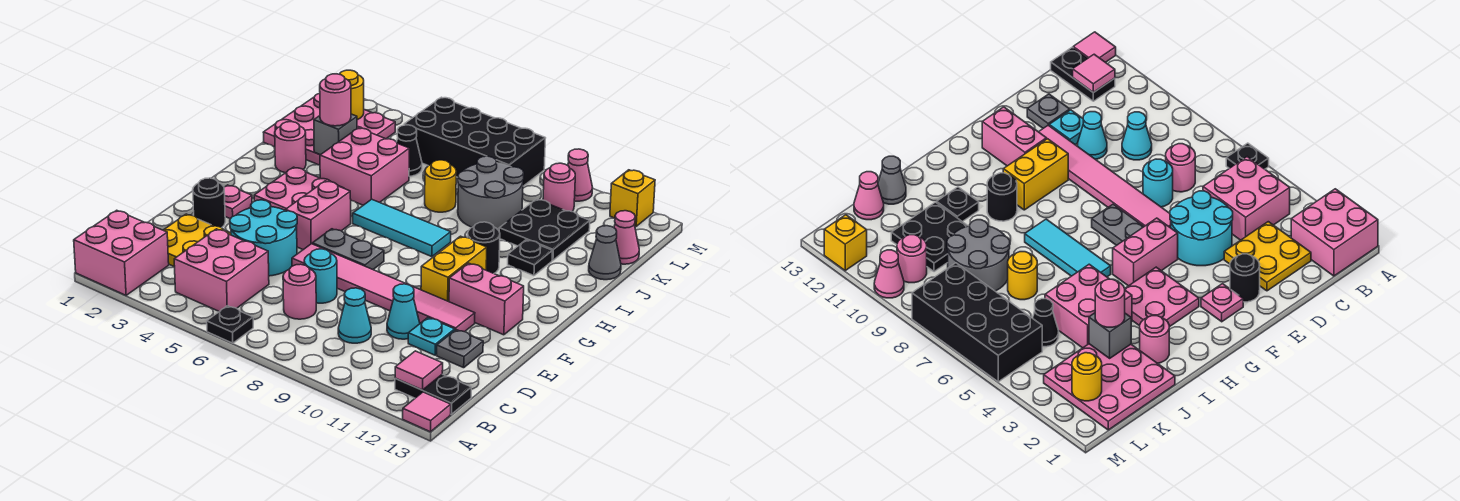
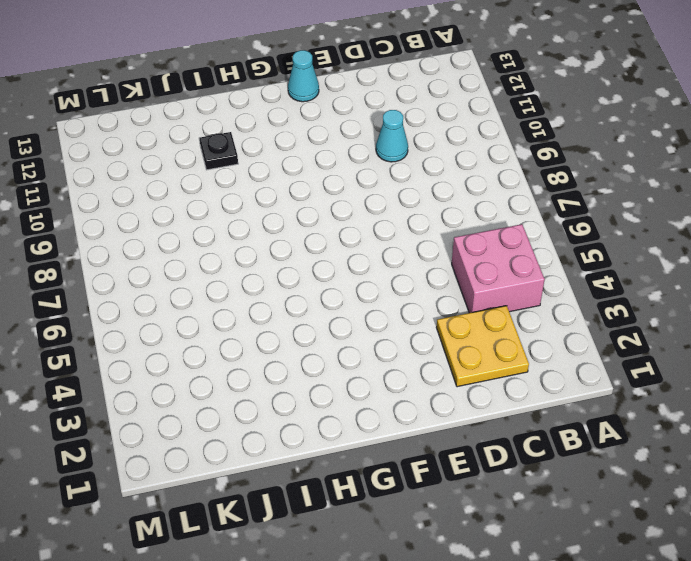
cyan 1x1 cone [288,50,319,102] -> cyan 1x1 cone moved to [338,288,371,343]
none -> pink 2x2 brick [74,210,169,295]
none -> black 1x1 plate [207,306,253,343]
none -> pink 1x1 tile [403,392,451,432]
none -> black 1x2 plate [395,374,471,414]

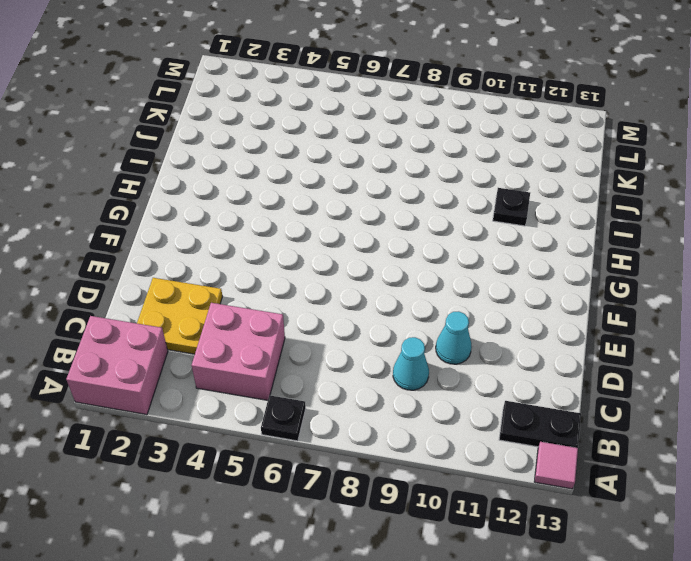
none -> pink 1x1 round brick [283,264,316,319]
none -> cyan 2x2 round brick [230,200,297,276]
none -> cyan 1x1 round brick [304,249,337,303]
none -> cyan 1x1 plate [408,318,455,355]

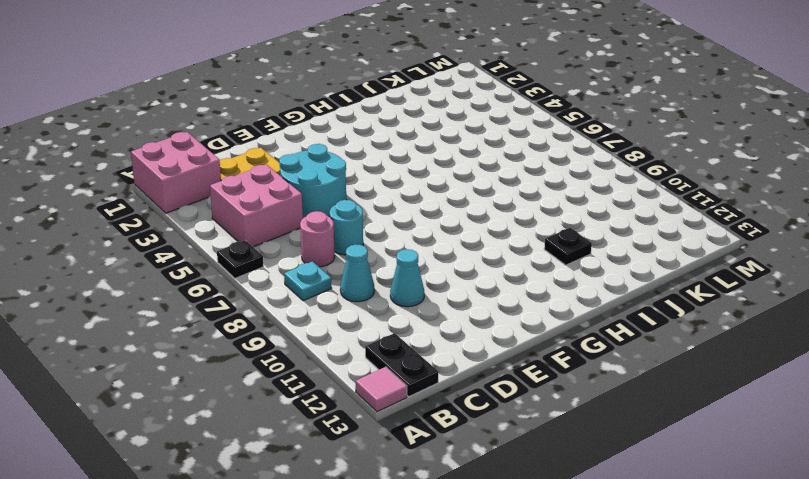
cyan 1x1 plate [284,261,332,301] -> cyan 1x1 plate moved to [408,318,455,355]
none -> grey 1x1 plate [437,330,483,368]
none -> black 1x1 round brick [193,178,225,228]
none -> pink 1x6 tile [292,244,475,332]
none -> pink 1x1 plate [224,185,252,219]

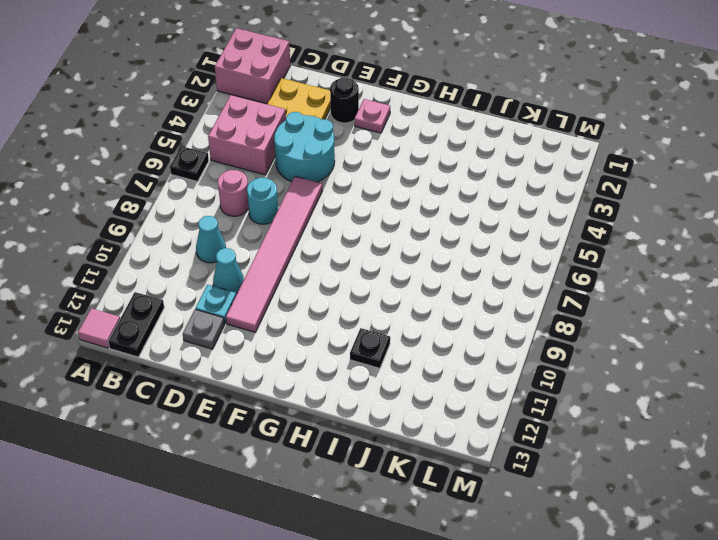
none -> pink 1x2 brick [286,181,351,250]
none -> grey 1x2 plate [312,229,384,269]
none -> yellow 1x2 brick [421,236,487,302]
none -> pink 1x2 brick [449,263,524,335]

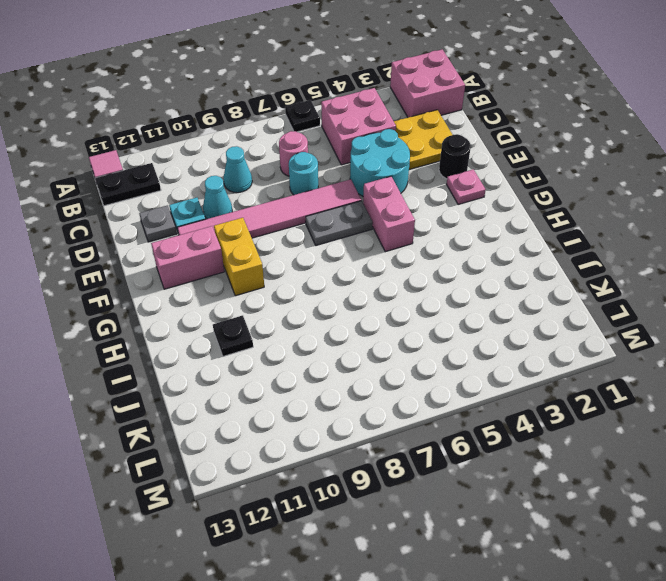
none -> pink 2x2 plate [254,167,343,210]
none -> cyan 1x3 tile [353,199,451,257]
none -> black 1x1 round brick [468,222,500,273]
none -> pink 1x1 round brick [275,122,306,173]

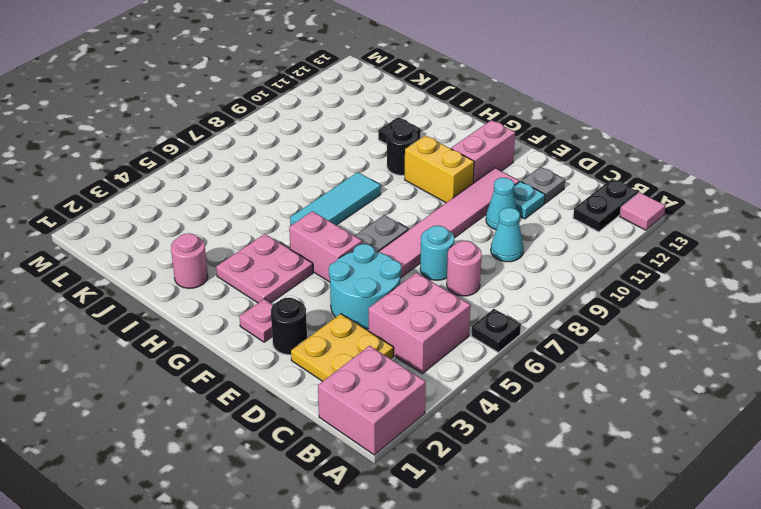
none -> pink 2x2 brick [320,128,409,205]
none -> pink 3x3 plate [263,93,395,165]
none -> yellow 1x1 round brick [425,160,456,212]
none -> grey 2x2 round brick [458,156,524,230]

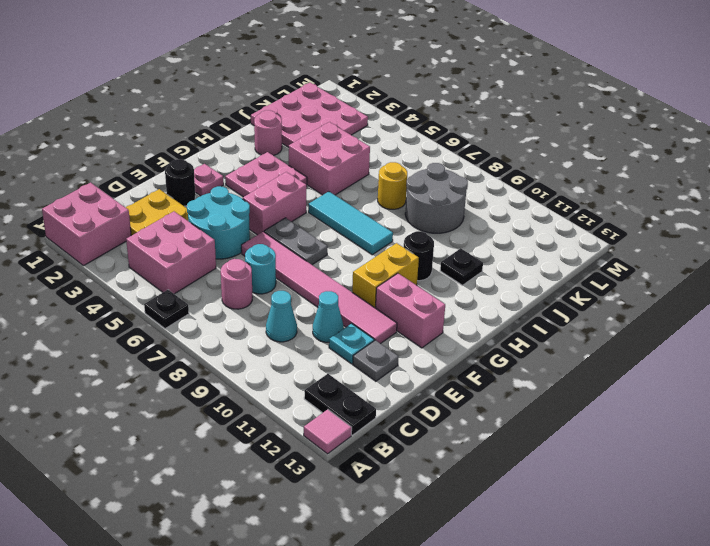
none -> black 2x2 plate [499,199,590,260]
none -> grey 1x1 cone [589,226,621,280]
none -> black 1x1 cone [397,125,422,176]
none -> pink 1x1 cone [614,211,639,264]

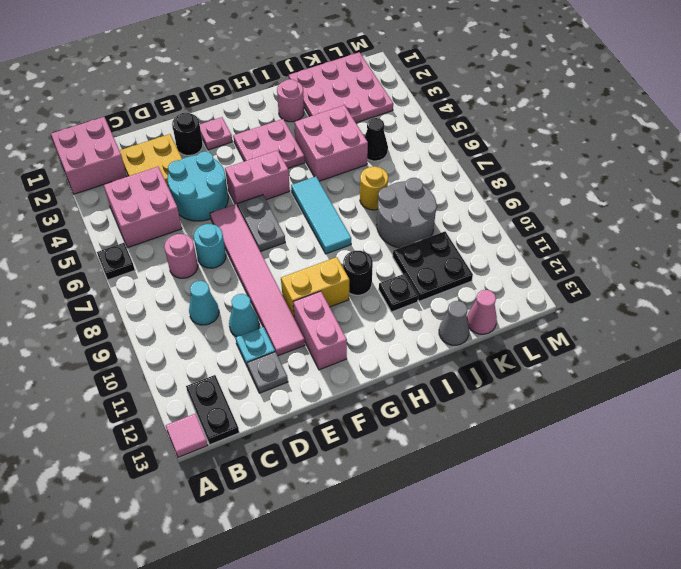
none -> black 2x4 brick [404,97,545,186]
none -> pink 1x1 round brick [543,163,575,211]
none -> pink 1x1 cone [568,149,593,201]
none -> yellow 1x1 brick [610,170,655,226]

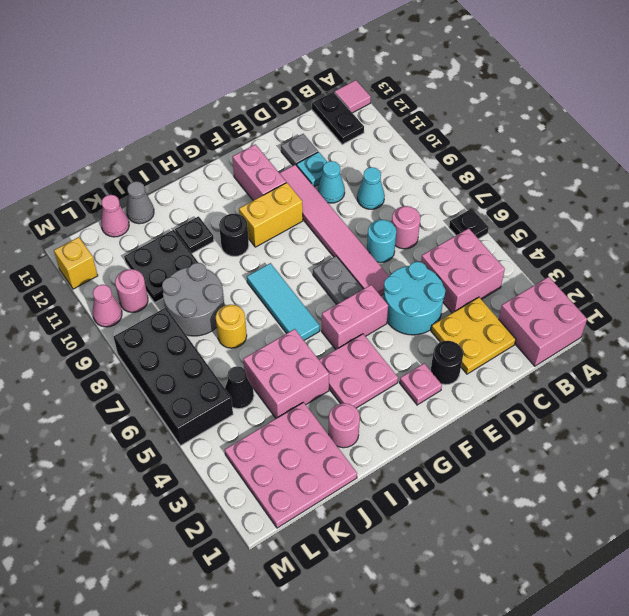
none -> pink 1x1 tile [395,351,443,390]
none -> grey 1x1 brick [314,114,357,155]
none -> yellow 1x1 round brick [340,70,364,120]
none -> pink 1x1 round brick [320,74,351,126]

